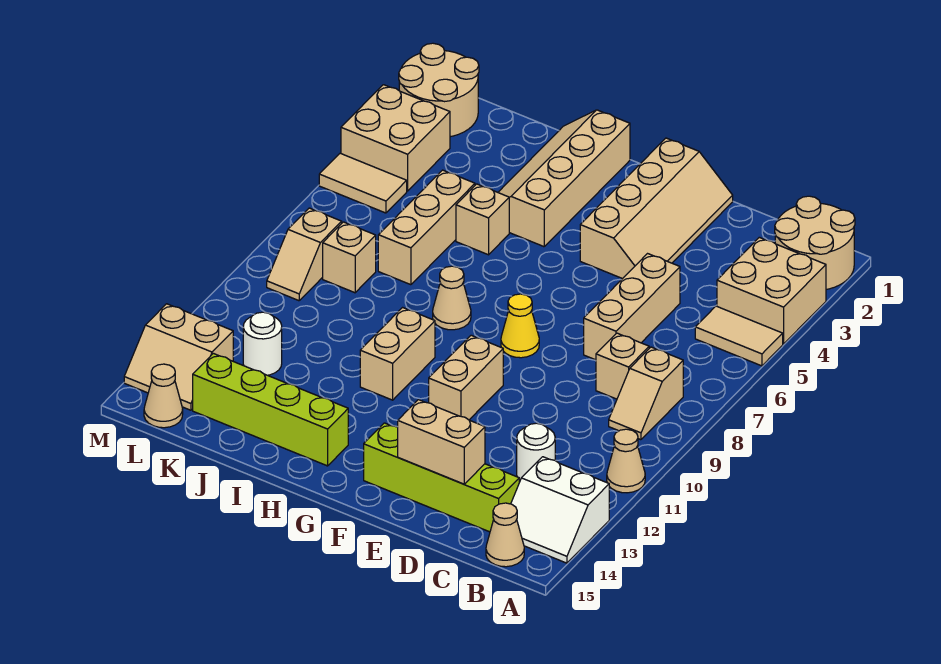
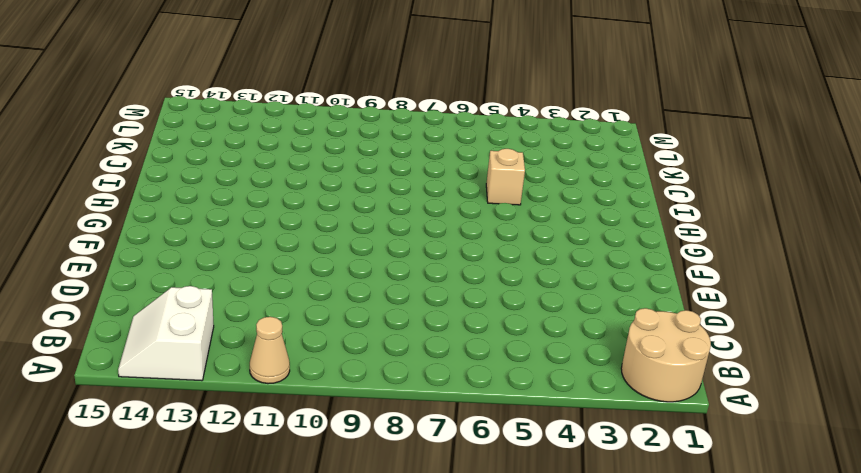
none -> tan 2x2 brick [717,237,826,344]
none -> tan 1x2 tile [695,306,783,366]
none -> tan 1x2 slope [609,347,683,440]

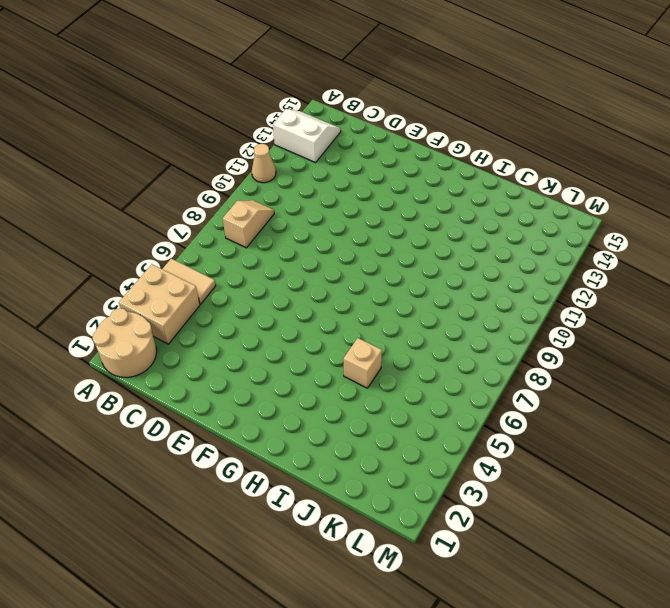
none -> tan 1x1 cone [486,503,524,567]
none -> tan 1x1 brick [596,333,649,399]
none -> white 1x1 round brick [517,423,555,481]

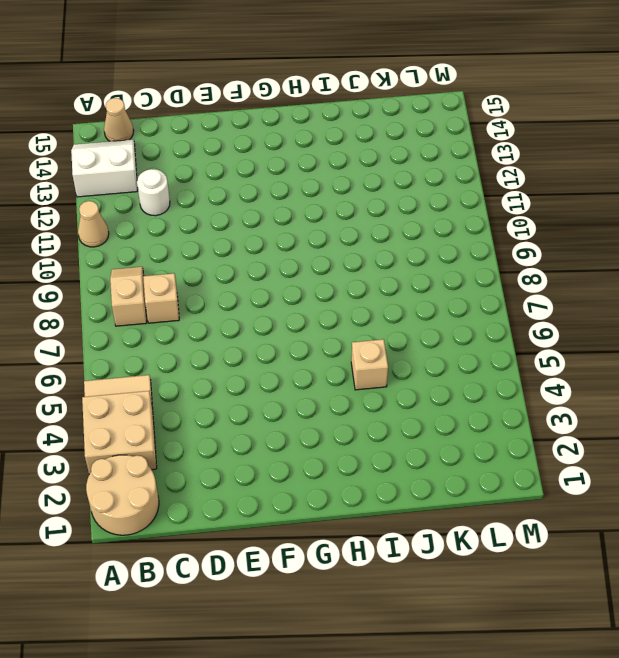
none -> lime 1x4 brick [364,423,519,532]
none -> tan 1x3 brick [584,254,680,360]
none -> tan 2x4 slope [580,138,733,279]

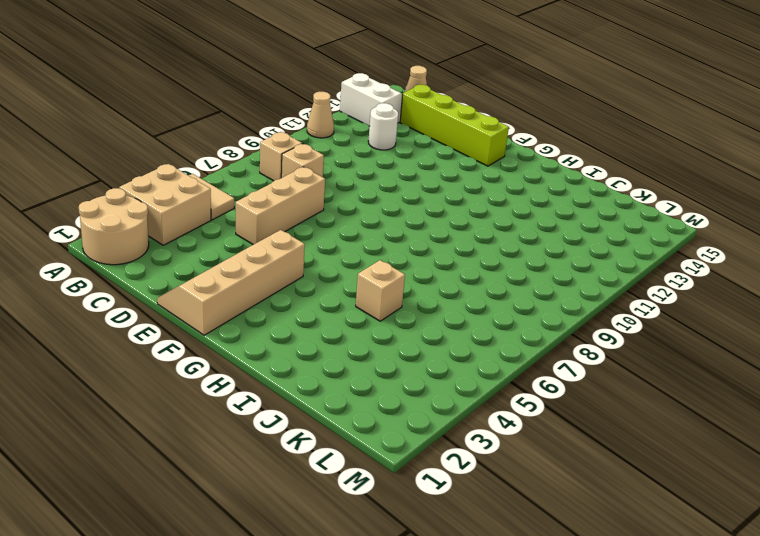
none -> yellow 1x1 cone [501,294,539,358]
none -> tan 1x2 brick [429,335,503,420]
none -> tan 2x4 slope [498,110,630,247]

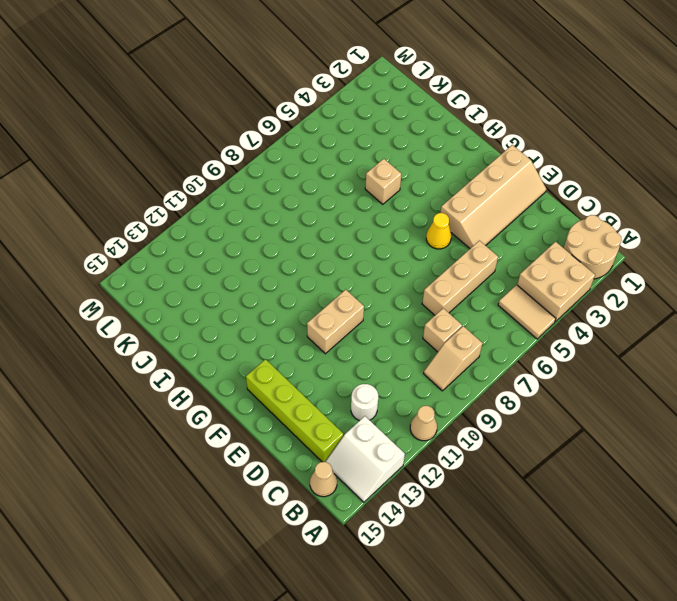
yellow 1x1 cone [426,213,451,249] -> yellow 1x1 cone moved to [501,294,539,358]
none -> tan 2x4 slope [498,110,630,247]
none -> tan 1x1 cone [433,266,471,330]
none -> tan 1x2 brick [360,308,435,400]

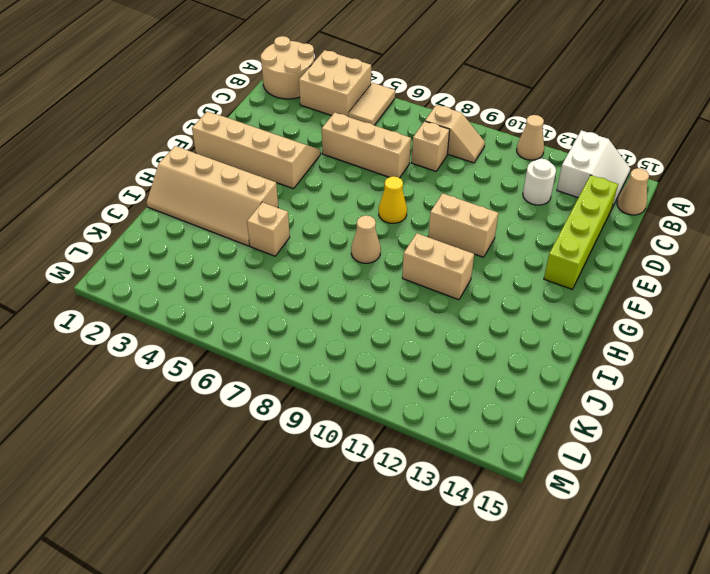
none -> lime 1x4 brick [193,353,348,466]
none -> tan 1x3 brick [378,170,475,285]
none -> tan 1x1 brick [323,222,376,293]

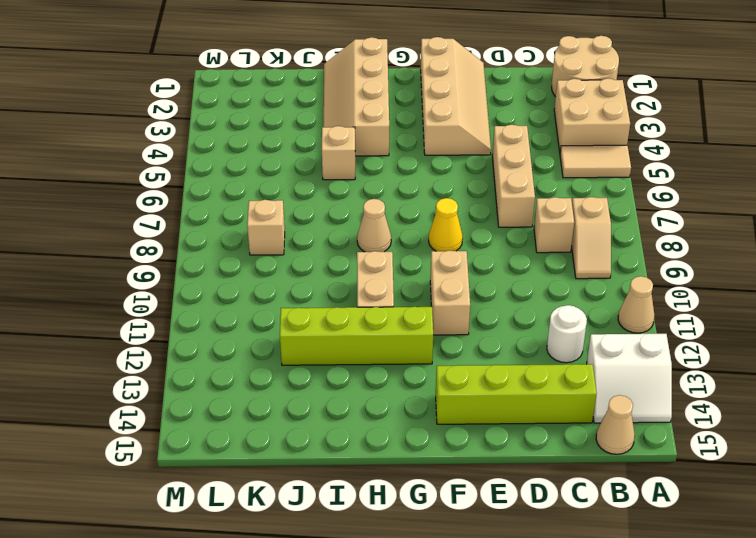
lime 1x4 brick [280,307,433,365] -> lime 1x4 brick moved to [193,353,348,466]
none -> tan 1x3 brick [378,170,475,285]
none -> white 1x1 round brick [243,312,282,375]
none -> tan 2x2 round brick [399,43,479,137]

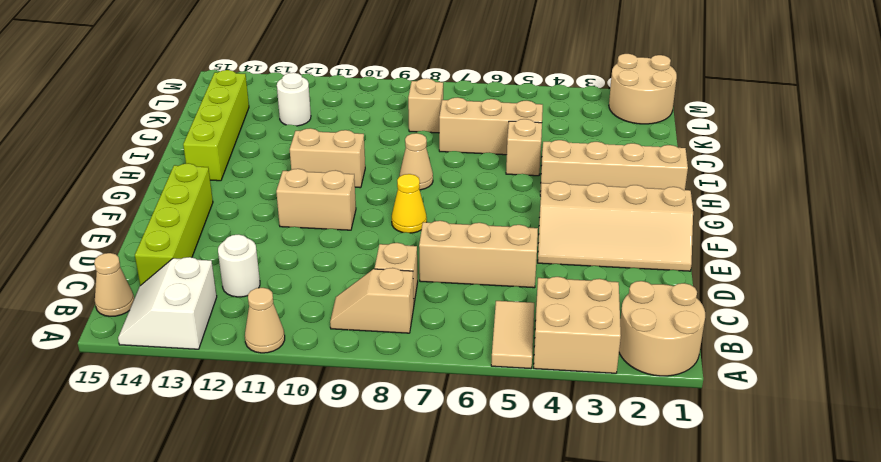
none -> tan 2x2 brick [341,85,450,191]
none -> tan 1x2 tile [319,153,407,213]
none -> tan 1x2 slope [267,208,342,301]

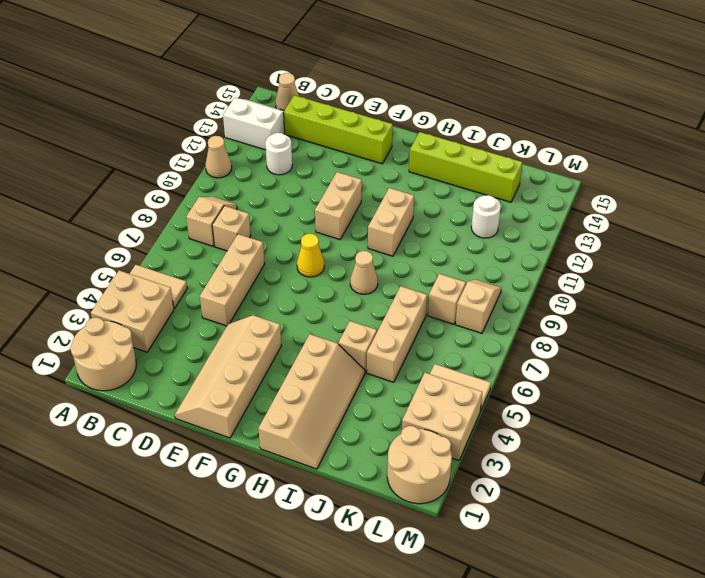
none -> tan 2x2 slope [124,304,233,410]
none -> tan 1x1 cone [144,364,183,428]
none -> tan 1x2 brick [398,400,485,484]

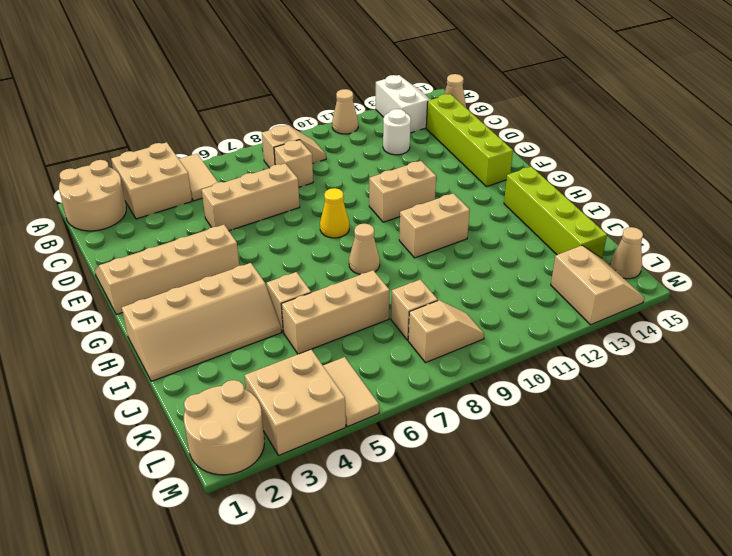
none -> white 1x1 round brick [243,312,282,375]
none -> tan 1x2 brick [398,400,485,484]

